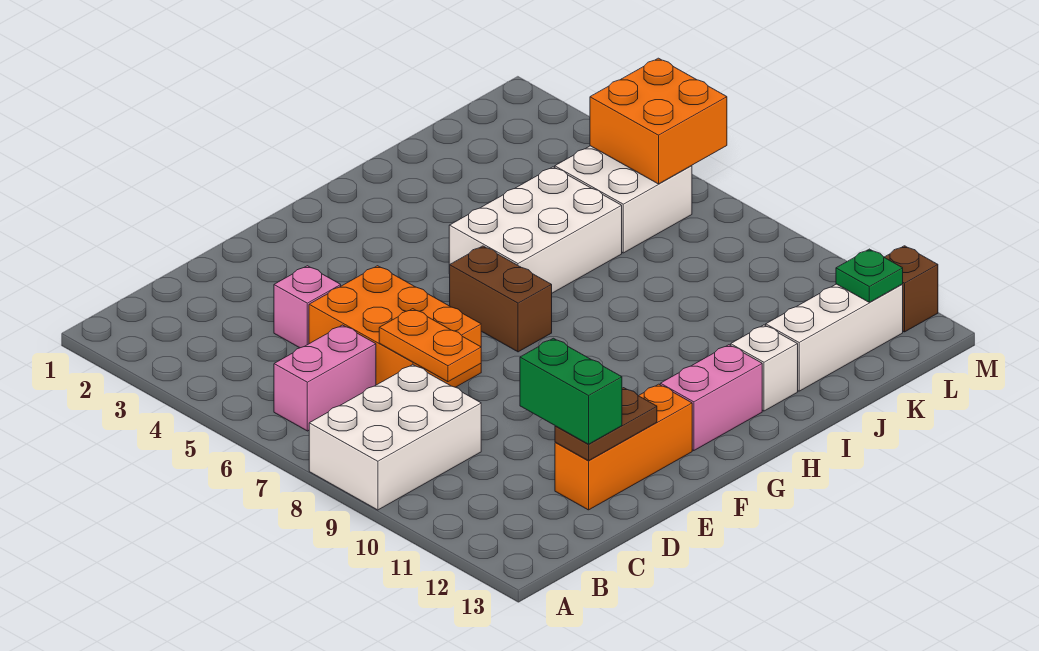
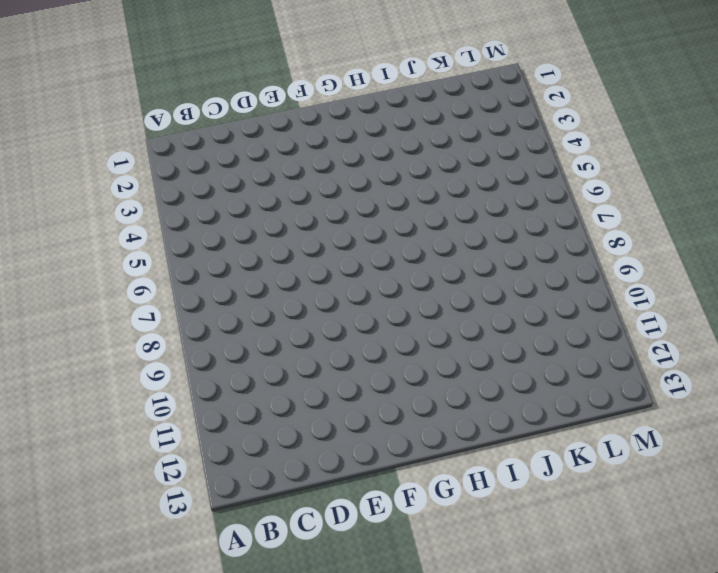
none -> white 2x3 brick [309,365,481,510]
none -> pink 1x2 brick [274,325,376,431]
none -> pink 1x1 brick [274,266,341,348]

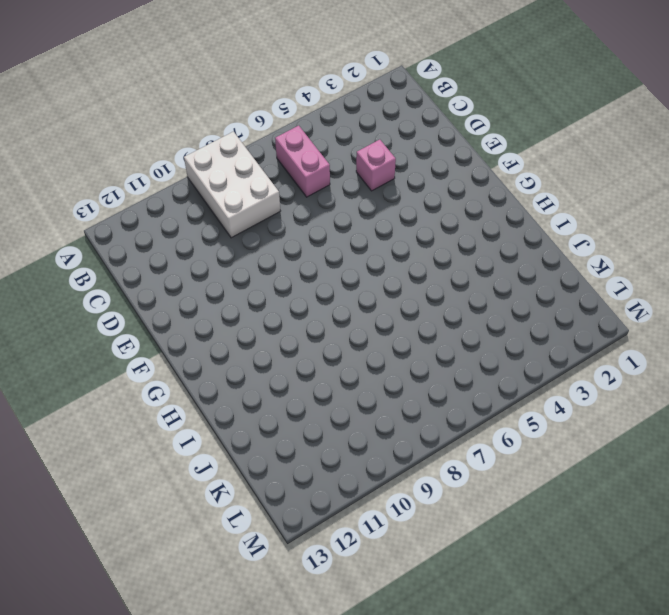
none -> orange 2x3 brick [309,266,481,387]
none -> orange 1x3 brick [555,384,692,510]
none -> brown 1x2 brick [450,246,552,352]

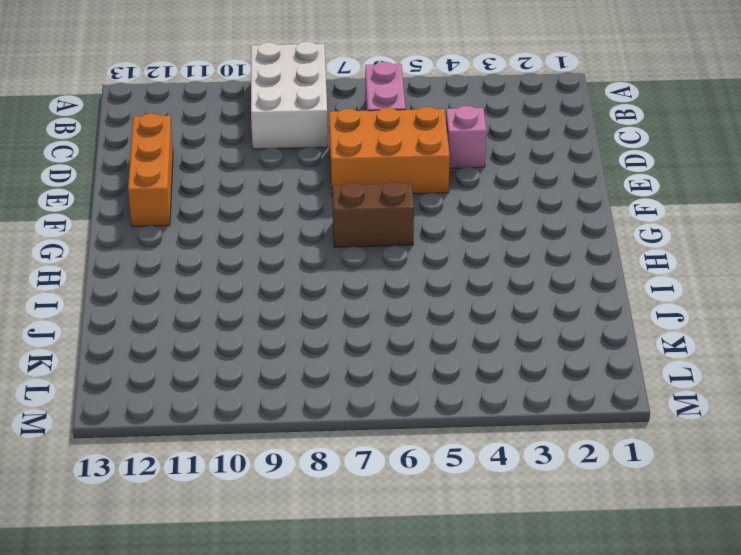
none -> pink 1x2 brick [660,345,762,451]
none -> white 2x3 brick [449,167,622,293]
none -> white 1x1 brick [731,325,798,411]

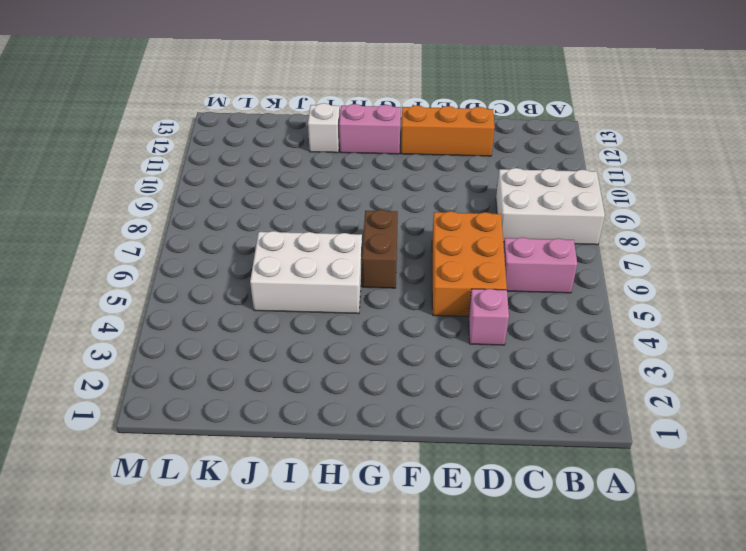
none -> white 1x3 brick [766,284,903,391]
none -> white 2x2 brick [555,146,692,253]
none -> brown 1x1 brick [884,246,938,332]

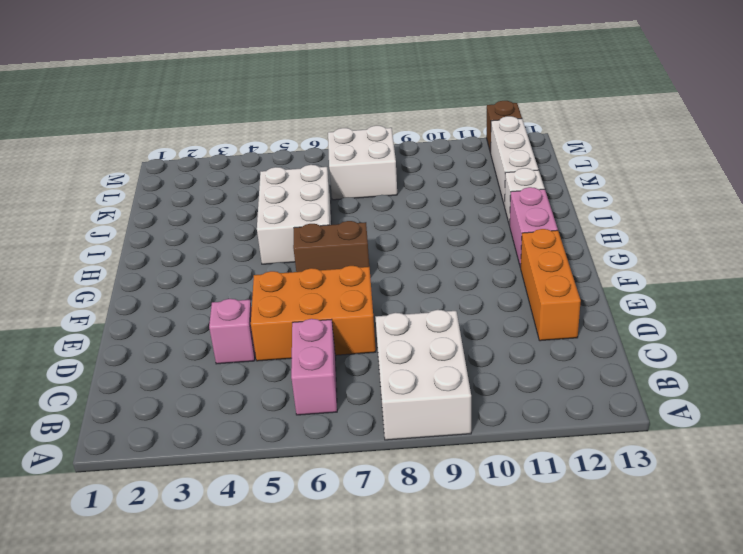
white 2x2 brick [328,126,397,200] -> white 2x2 brick moved to [555,146,692,253]
none -> orange 1x2 plate [379,309,481,382]
none -> brown 1x2 plate [555,388,657,461]
none -> orange 2x2 brick [590,58,727,184]

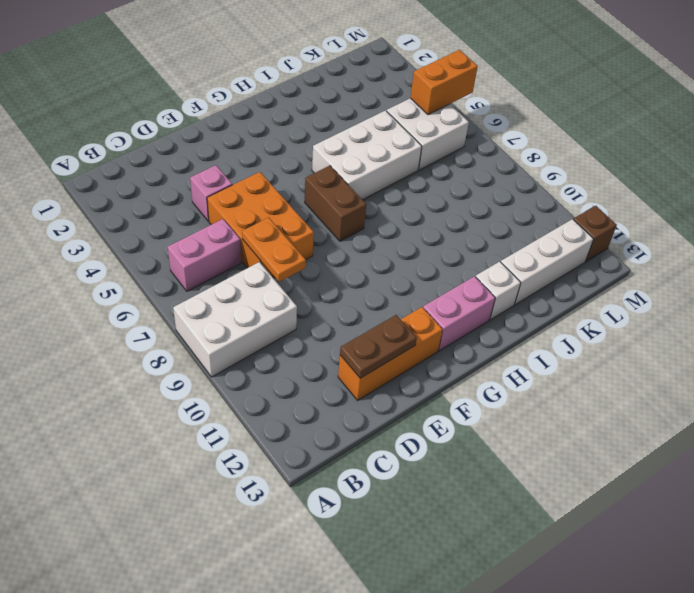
orange 1x2 brick [410,50,478,115] -> orange 2x2 brick [590,58,727,184]
none -> green 1x1 plate [836,249,903,302]
none -> green 1x2 brick [520,338,622,444]

